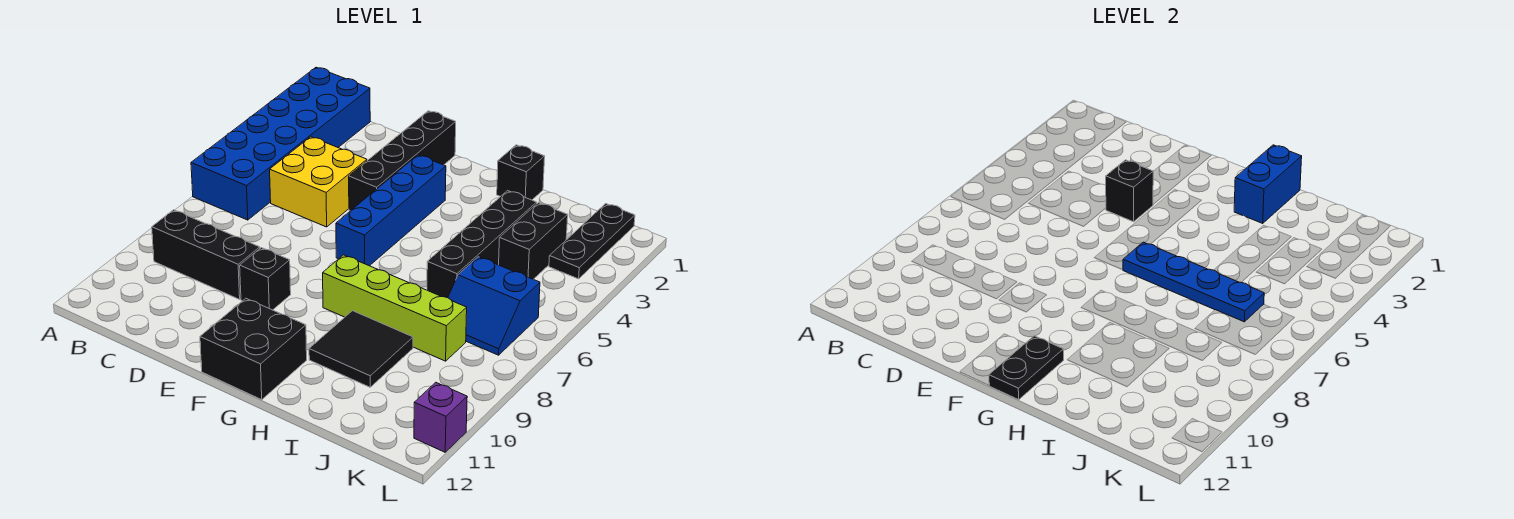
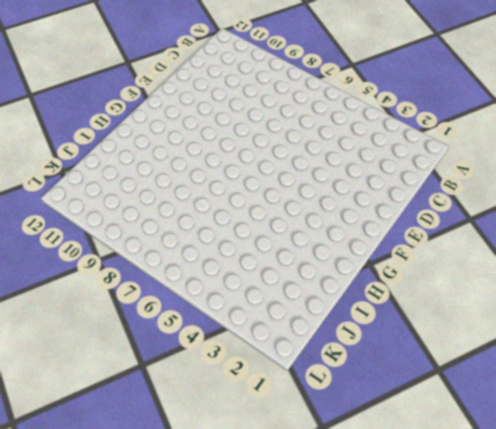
none -> blue 2x6 brick [191,67,370,220]
none -> black 1x3 brick [152,210,260,299]
none -> yellow 2x2 brick [270,137,367,227]

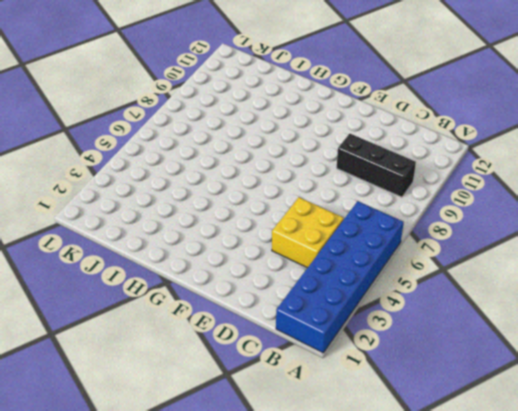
none -> black 1x4 brick [349,111,456,211]
none -> black 1x1 brick [240,248,291,310]
none -> blue 1x4 brick [336,155,446,266]

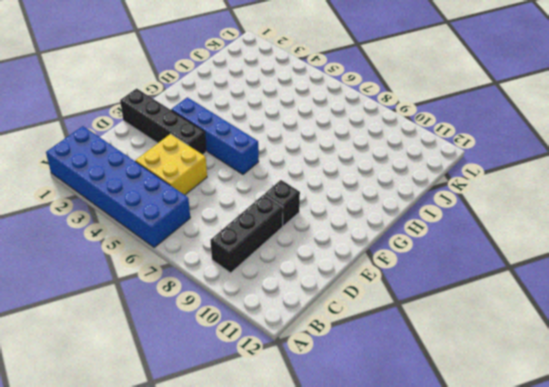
none -> black 2x2 brick [200,298,307,400]
none -> lime 1x4 brick [323,255,467,361]
none -> black 1x1 brick [497,145,545,200]

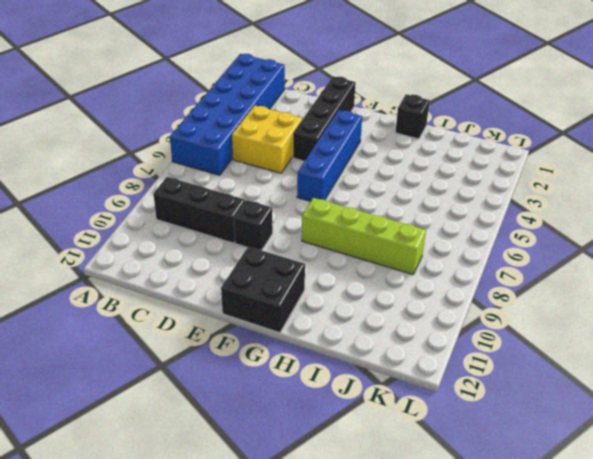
none -> black 2x2 tile [309,311,413,387]
none -> black 1x4 brick [427,191,537,298]
none -> black 1x2 brick [499,203,568,279]

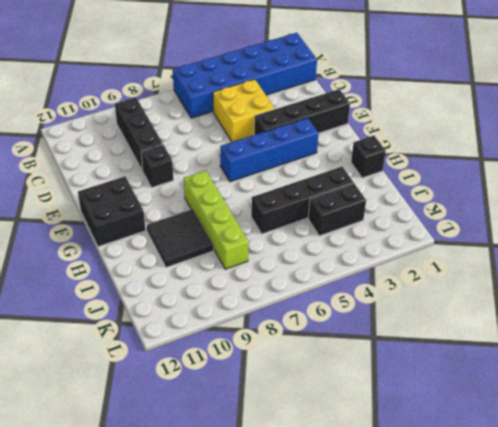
none -> blue 2x2 slope [448,257,540,355]
none -> black 1x3 plate [549,204,635,279]
none -> purple 1x1 brick [414,382,467,452]

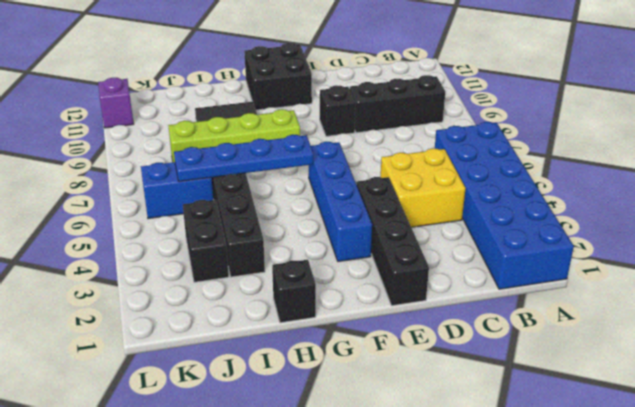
none -> black 1x3 plate [549,204,635,279]
none -> black 1x1 brick [1106,160,1153,222]
none -> black 1x2 plate [989,336,1064,400]

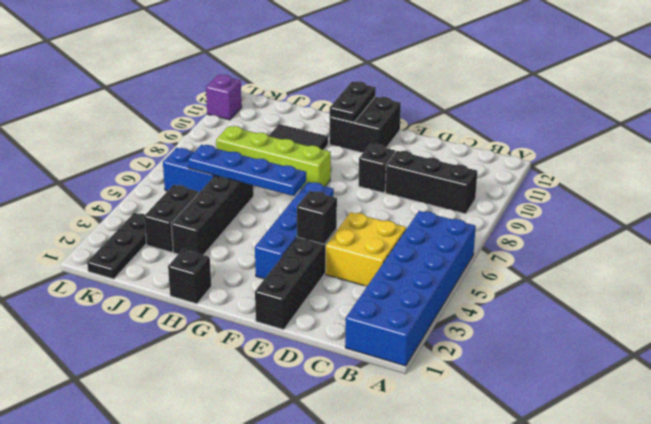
none -> blue 1x2 brick [1234,145,1302,223]

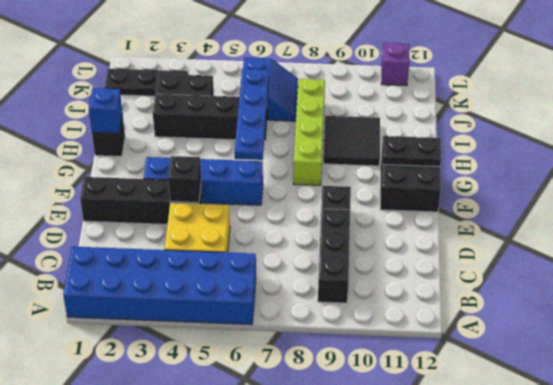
blue 1x1 brick [89,88,123,133] -> blue 1x2 brick [1234,145,1302,223]

